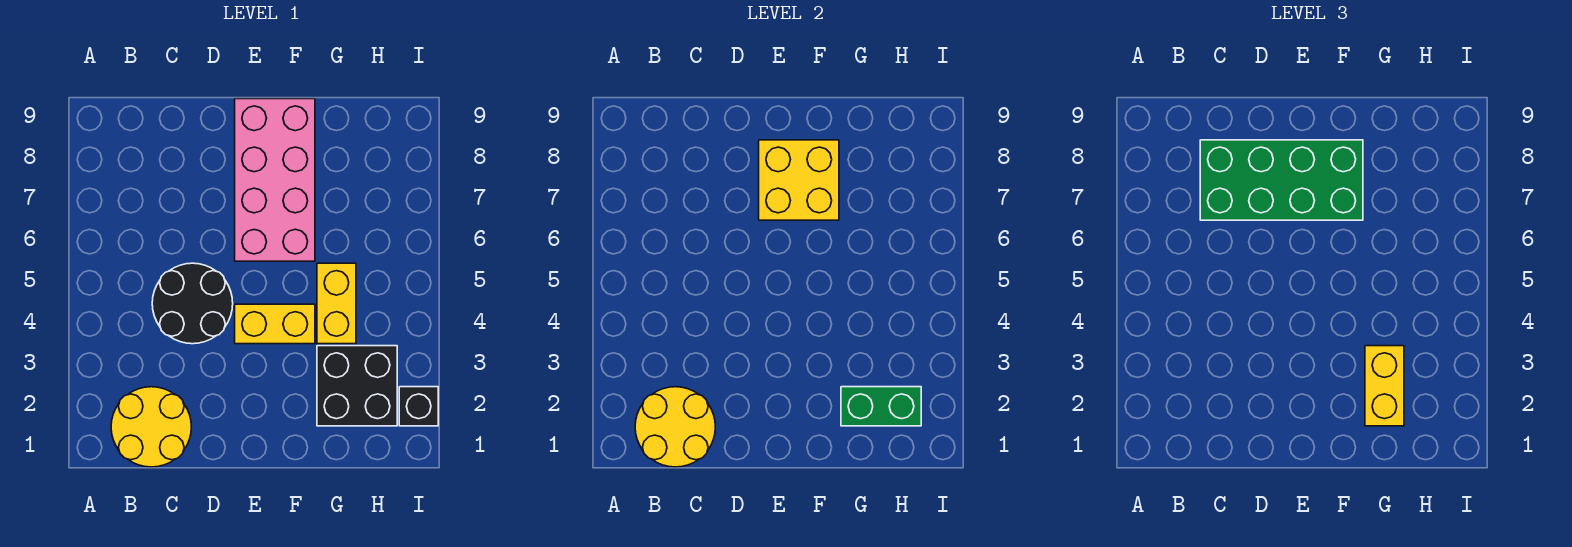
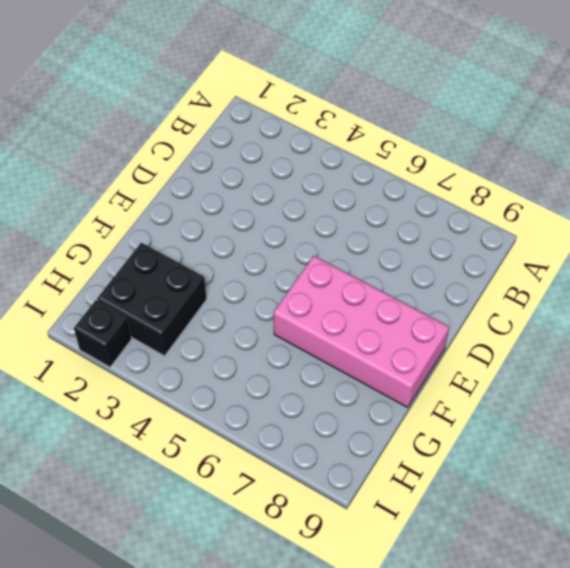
none -> yellow 2x2 round brick [111,387,191,467]
none -> black 2x2 round brick [152,263,233,344]
none -> yellow 1x2 brick [235,304,315,344]

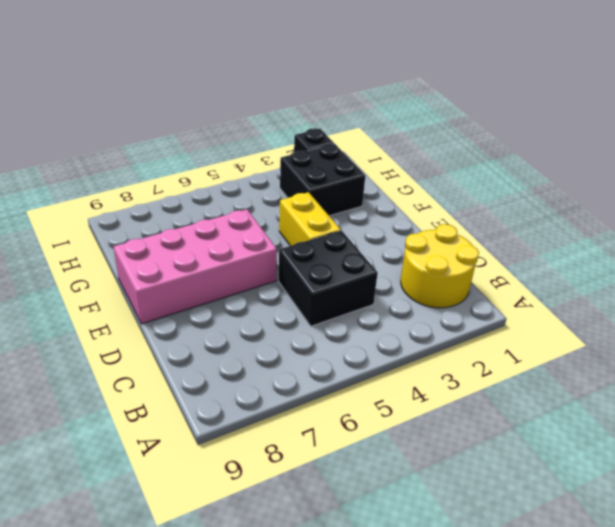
black 2x2 brick [279,231,378,326] -> black 2x2 round brick [152,263,233,344]
none -> yellow 1x2 brick [317,263,356,344]
none -> yellow 2x2 round brick [635,387,715,467]
none -> yellow 2x2 brick [759,140,839,220]

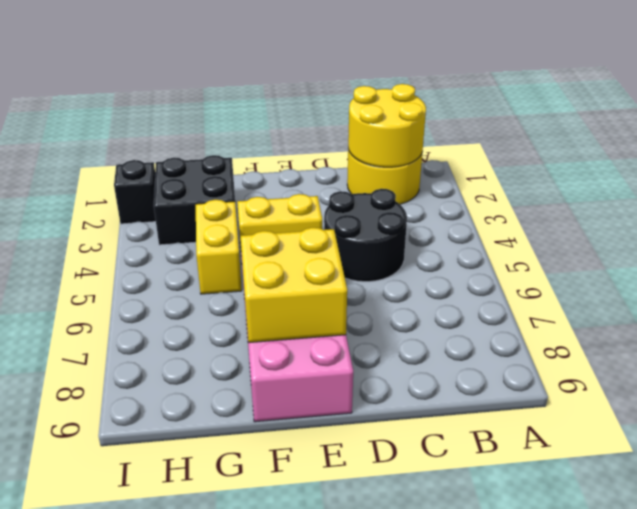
none -> green 1x2 brick [841,387,921,426]
none -> green 2x4 brick [1200,140,1363,220]
none -> yellow 1x2 brick [1365,346,1404,426]

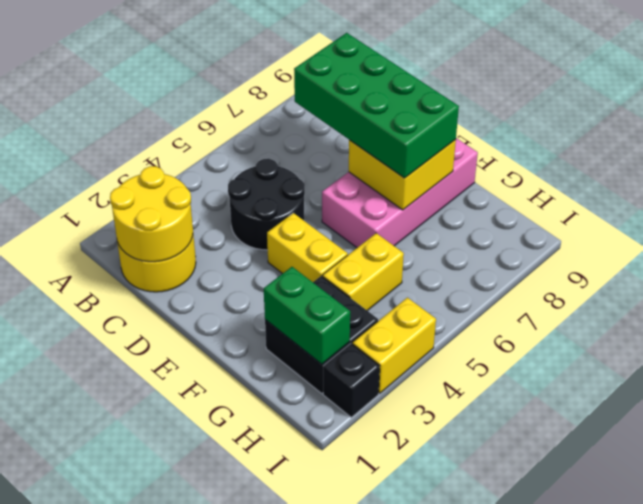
yellow 1x2 brick [352,298,436,393] -> yellow 1x2 brick moved to [1365,346,1404,426]

